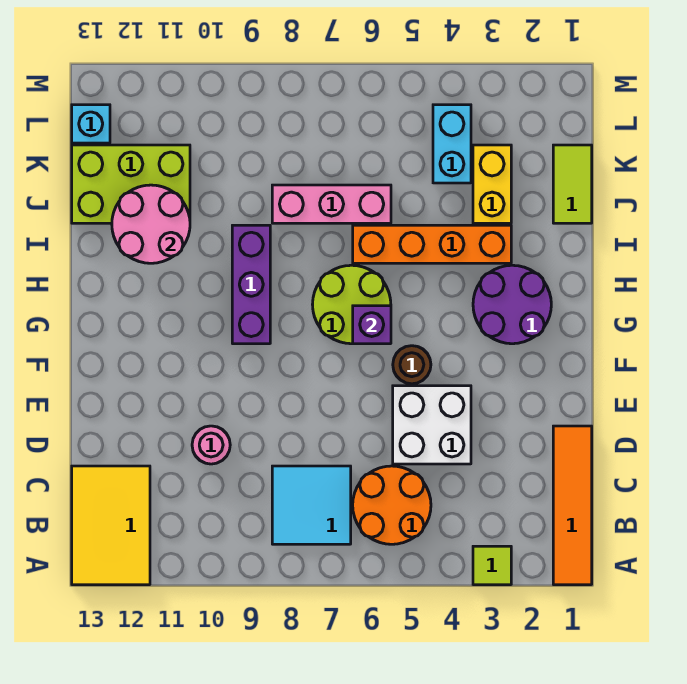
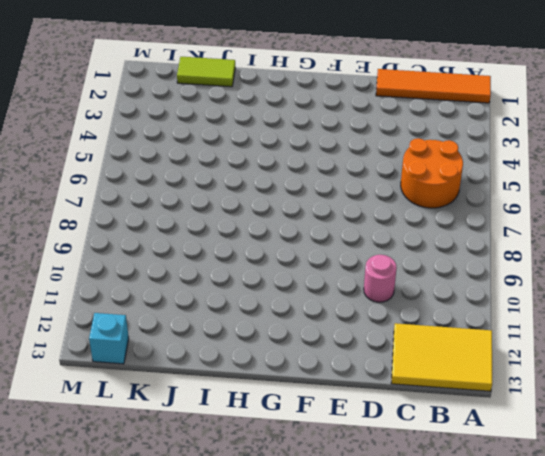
none -> lime 1x1 tile [473,546,511,585]
none -> cyan 2x2 tile [272,466,351,544]
none -> white 2x2 brick [393,386,471,464]

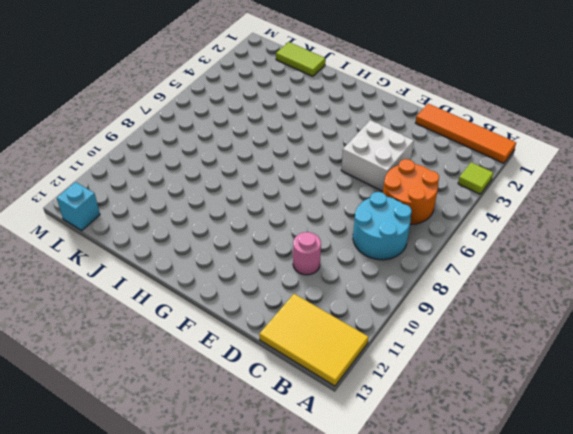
cyan 2x2 round brick [353,192,412,260] -> cyan 2x2 tile [272,466,351,544]
none -> brown 1x1 round brick [393,346,431,384]
none -> purple 2x2 round brick [473,265,551,344]
none -> lime 2x2 round brick [313,265,391,344]

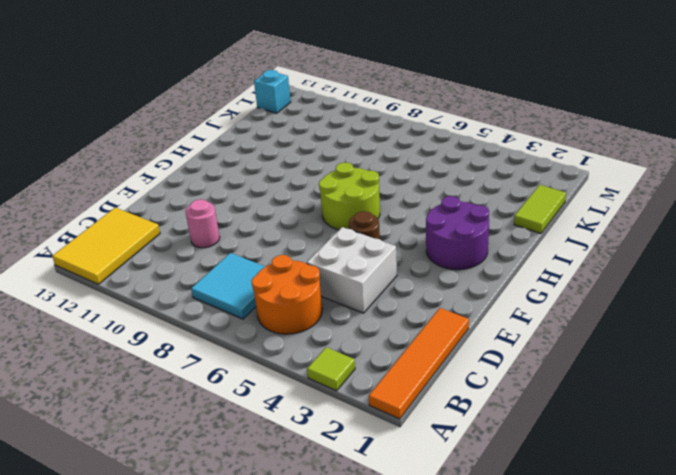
none -> purple 1x3 brick [232,225,270,344]
none -> orange 1x4 brick [353,225,511,263]
none -> yellow 1x2 brick [473,145,511,223]

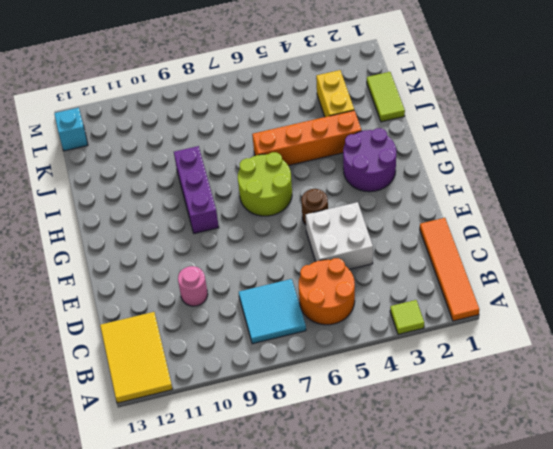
none -> pink 1x3 brick [272,185,391,223]
none -> lime 2x3 brick [72,145,190,223]
none -> cyan 1x2 brick [433,105,471,183]

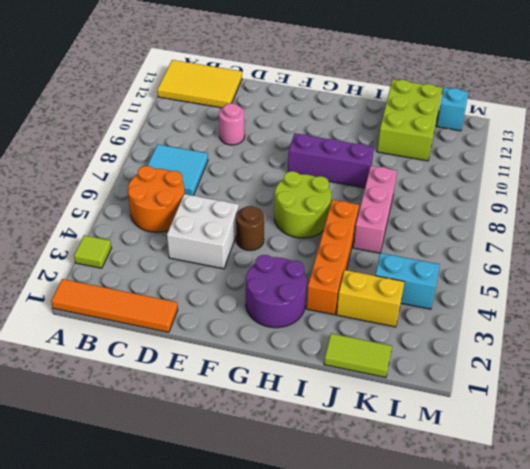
none -> purple 1x1 brick [353,306,391,344]
none -> pink 2x2 round brick [112,185,190,263]

